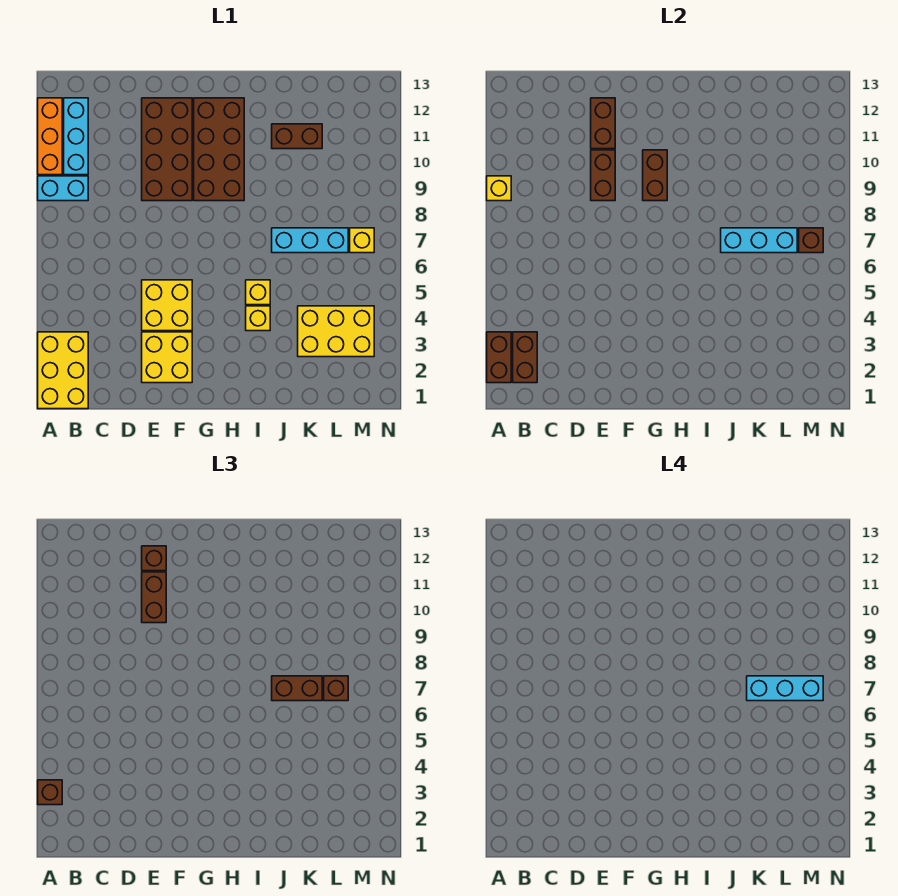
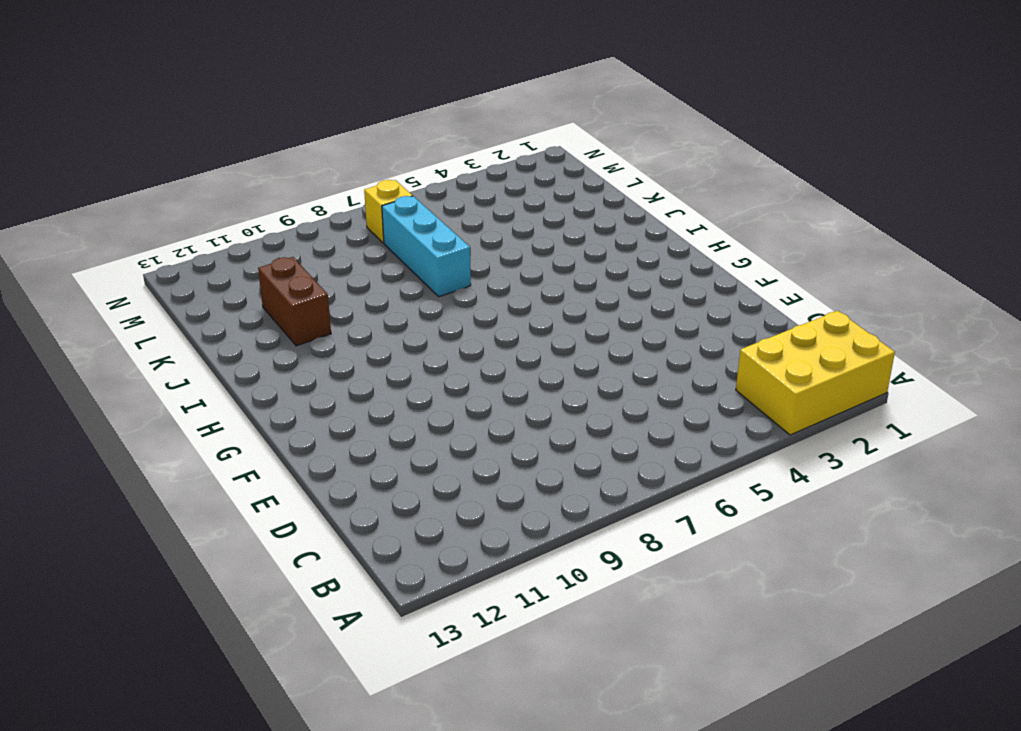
none -> cyan 1x2 brick [38,176,88,201]
none -> orange 1x3 brick [38,98,62,175]
none -> cyan 1x3 brick [64,98,88,175]

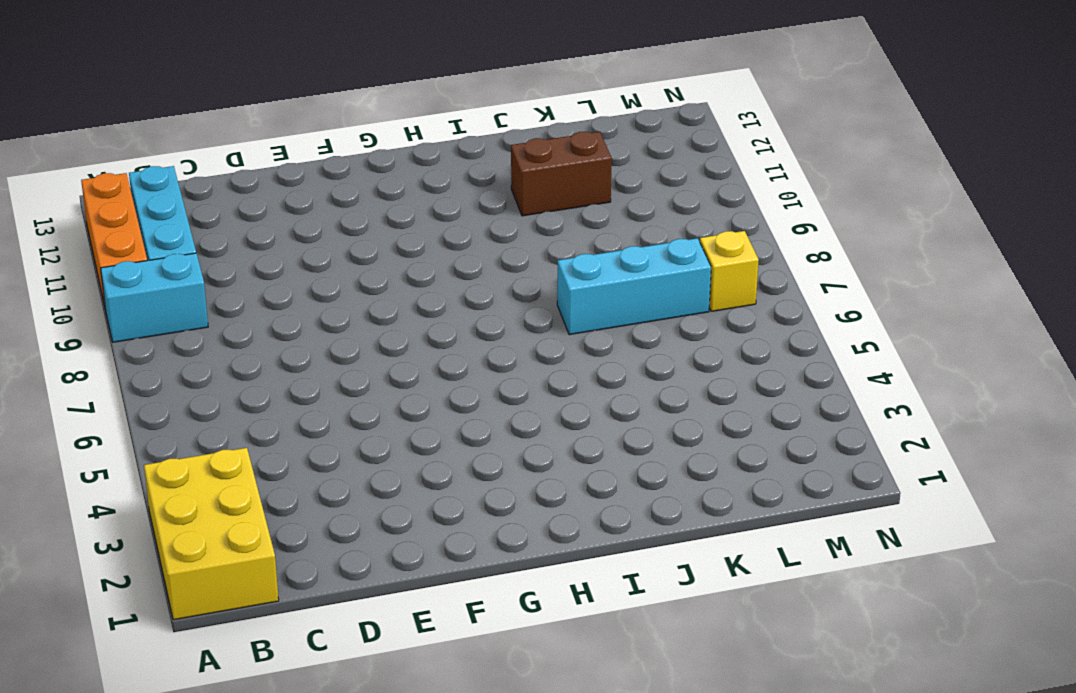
none -> yellow 2x2 brick [142,332,192,383]
none -> yellow 2x2 brick [142,280,192,331]
none -> brown 2x4 brick [142,98,192,201]

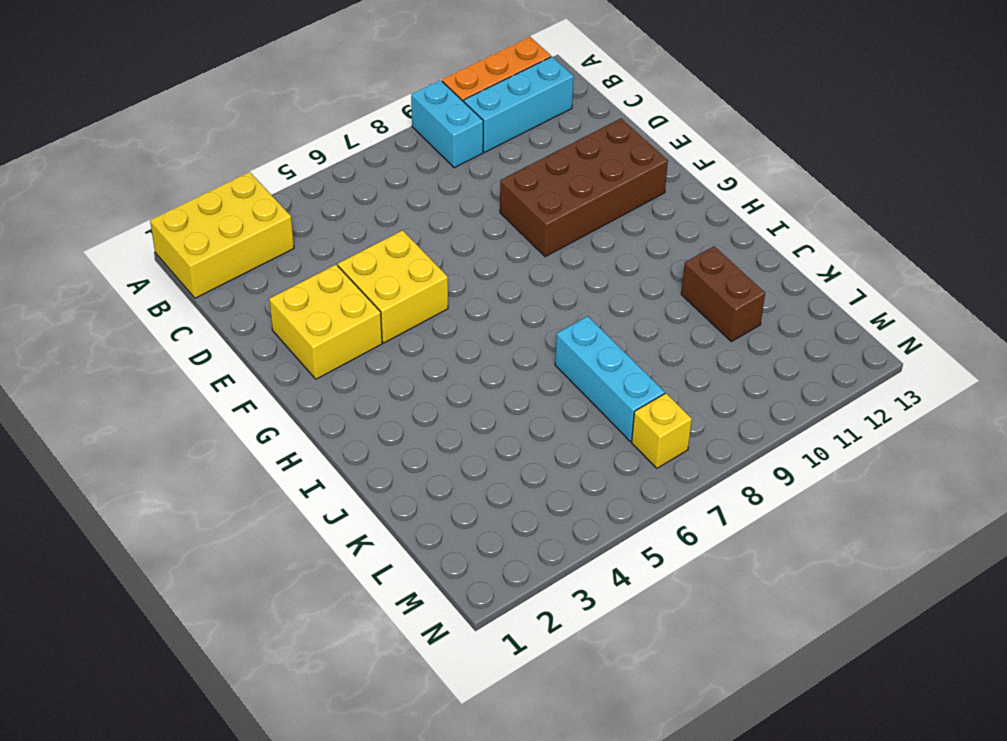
none -> brown 2x4 brick [194,98,244,201]
none -> yellow 1x1 brick [246,306,270,331]
none -> yellow 1x1 brick [246,280,270,305]

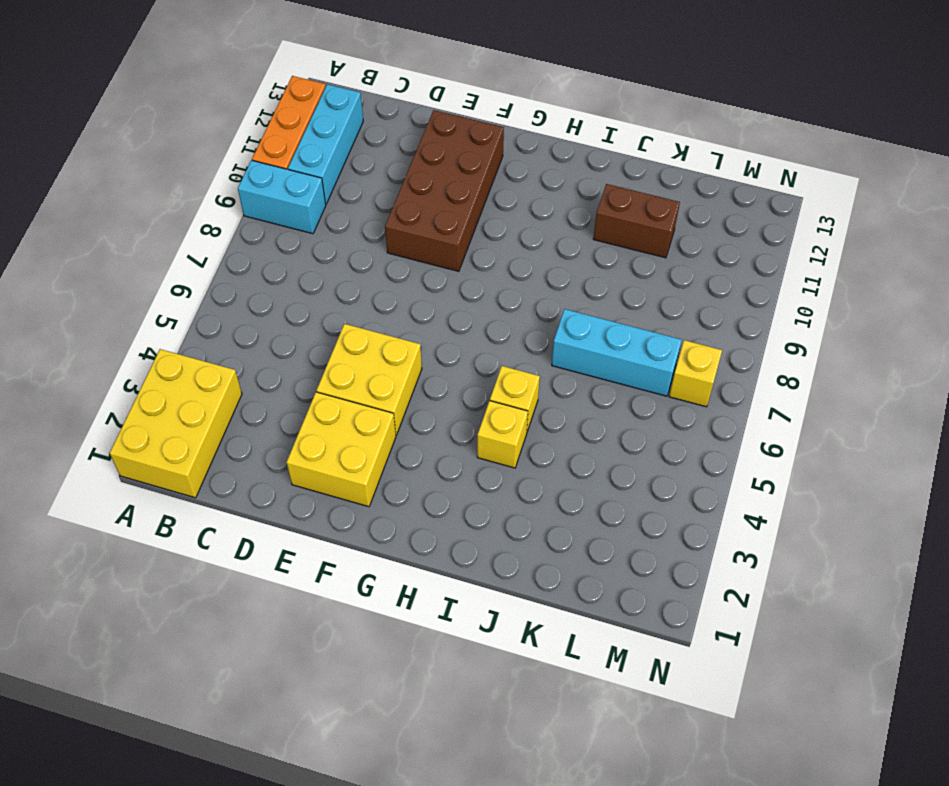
none -> brown 2x4 brick [194,98,244,201]
none -> yellow 2x3 brick [298,306,374,357]
none -> brown 1x2 brick [487,332,511,383]

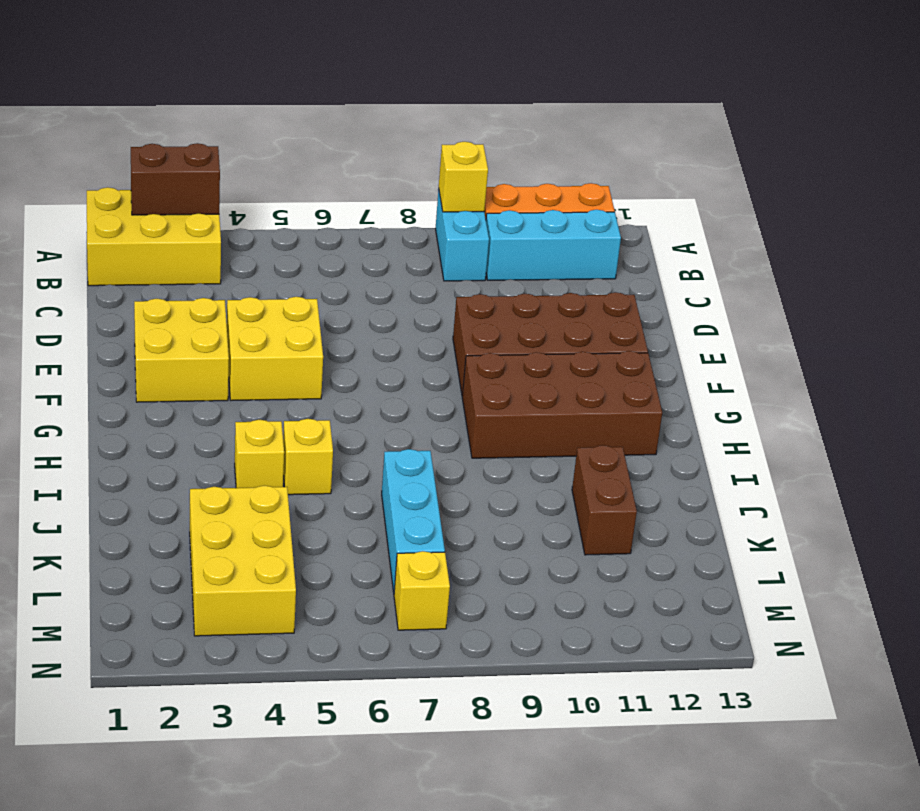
none -> brown 1x2 brick [513,332,537,383]
none -> brown 1x2 brick [591,150,615,201]
none -> brown 1x2 brick [591,98,615,149]

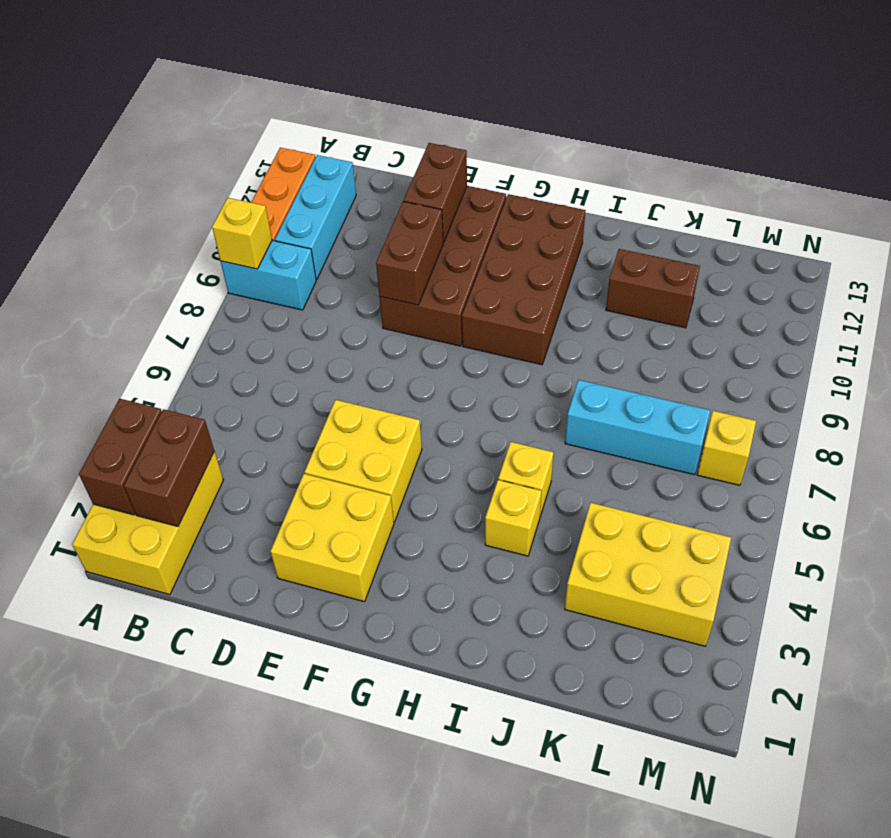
none -> brown 1x2 brick [643,150,667,201]
none -> cyan 1x3 brick [721,228,797,253]
none -> brown 1x1 brick [799,228,823,253]

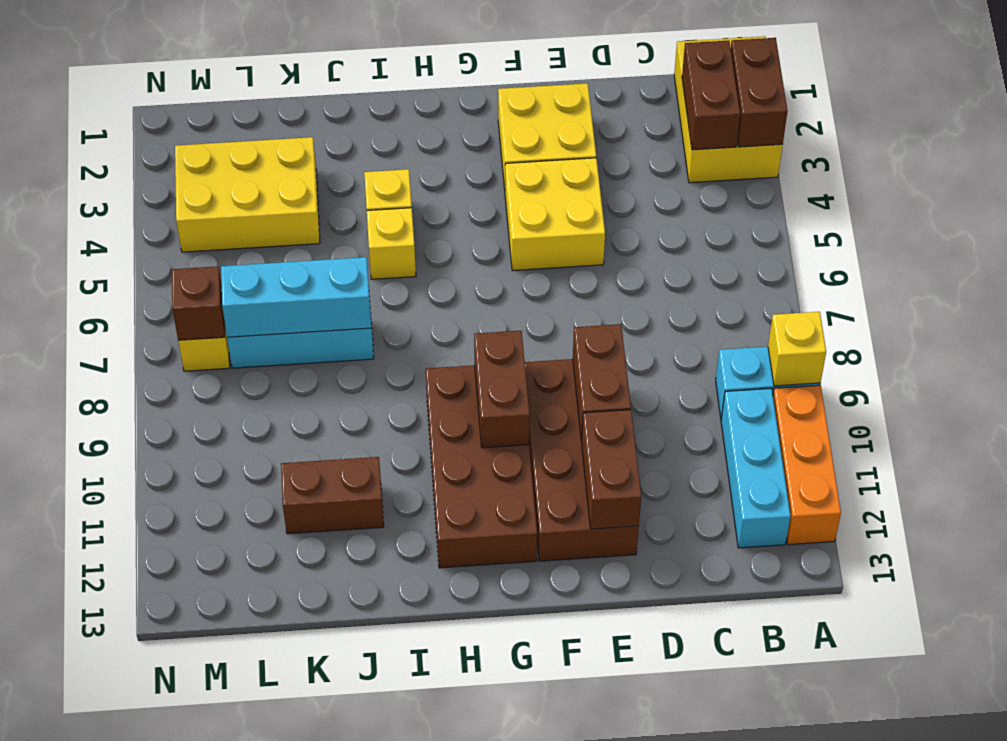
none -> brown 1x1 brick [38,780,62,805]
none -> brown 1x2 brick [142,572,166,623]
none -> brown 1x1 brick [142,546,166,571]

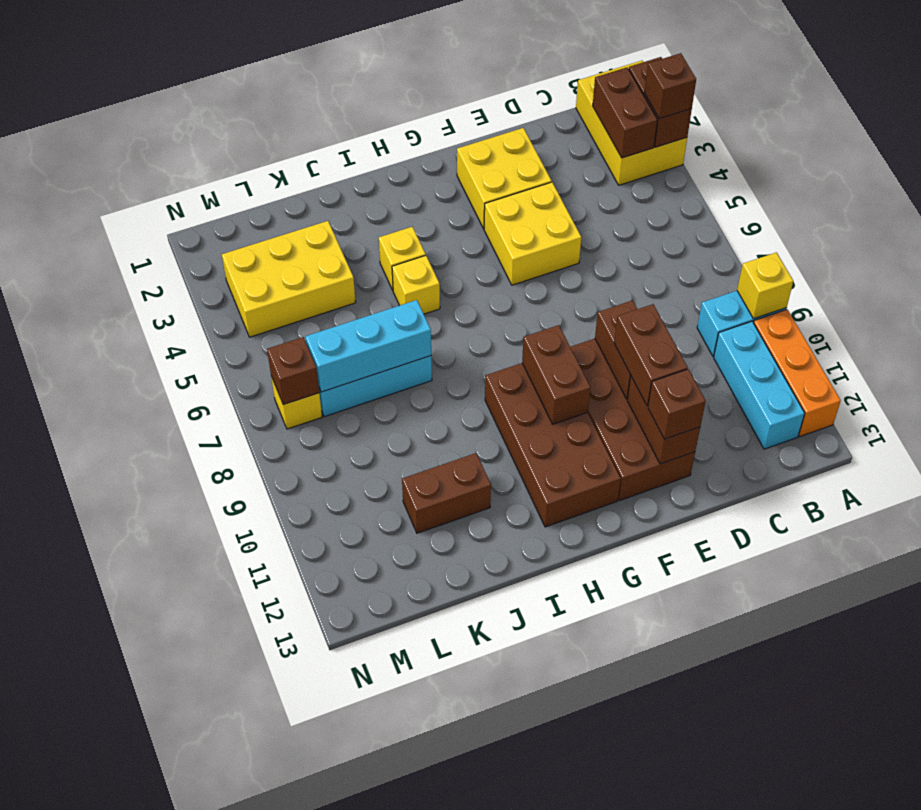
none -> brown 1x2 brick [272,676,322,701]
none -> brown 1x1 brick [324,676,348,701]
none -> cyan 1x3 brick [747,676,823,701]

